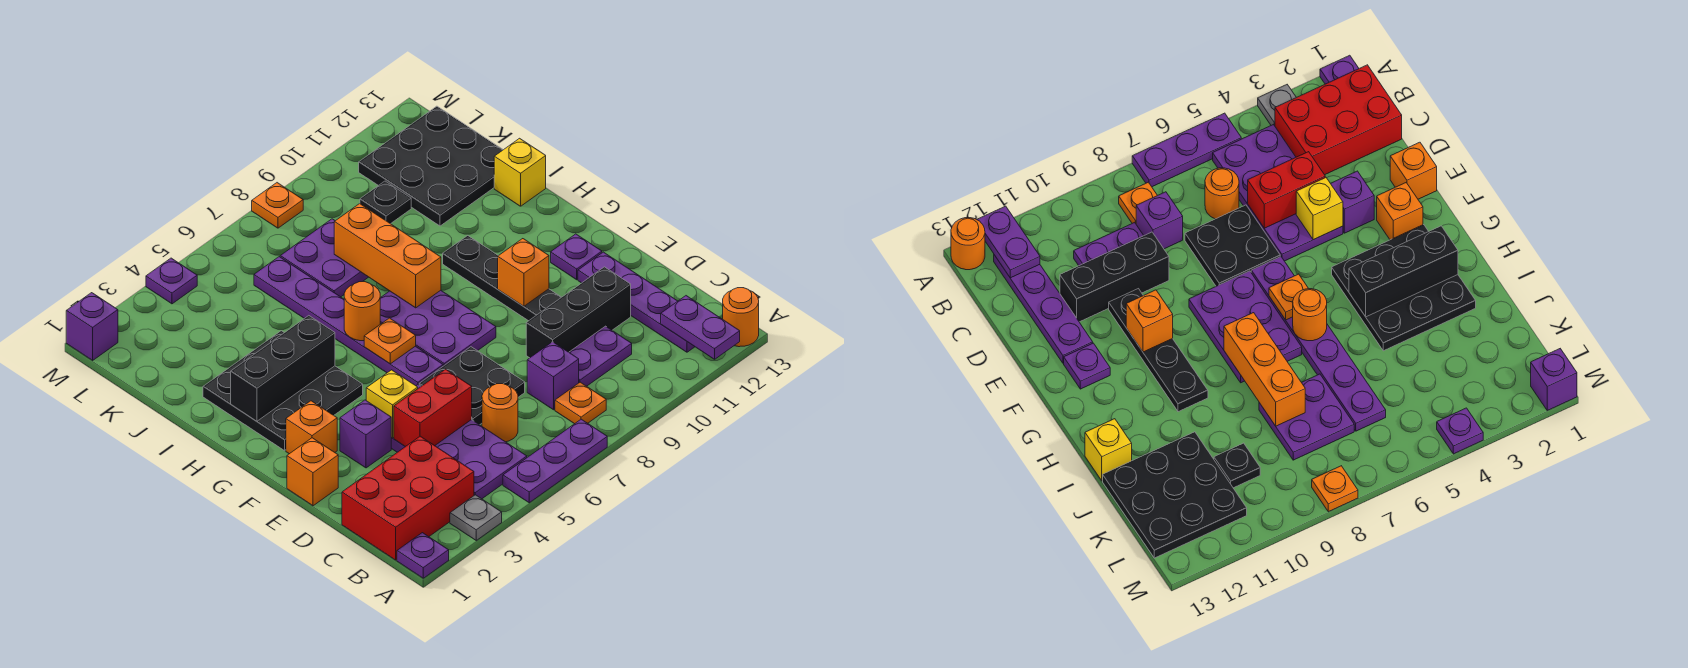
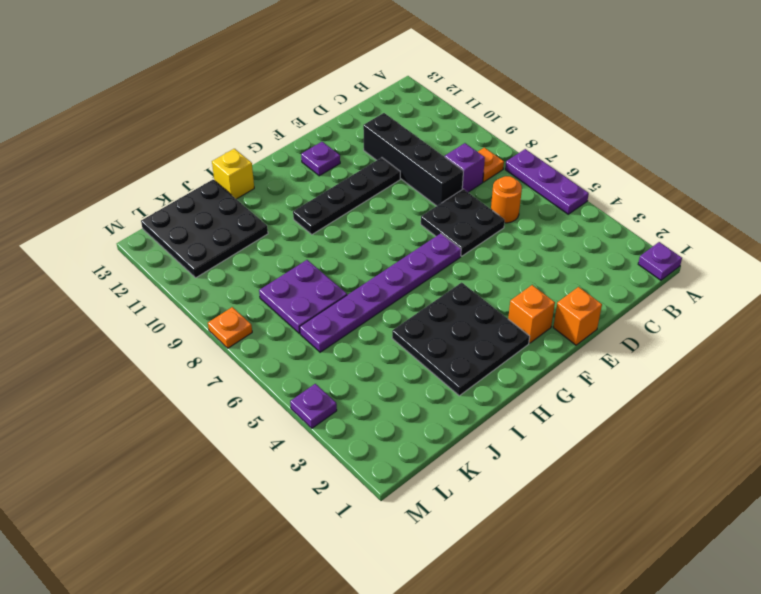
black 1x4 brick [363,113,463,206] -> black 1x3 brick [526,267,631,358]
none -> grey 1x1 plate [450,495,502,540]
none -> orange 1x1 round brick [723,288,759,347]
none -> red 2x3 brick [342,436,474,560]
none -> purple 2x4 plate [391,385,527,499]

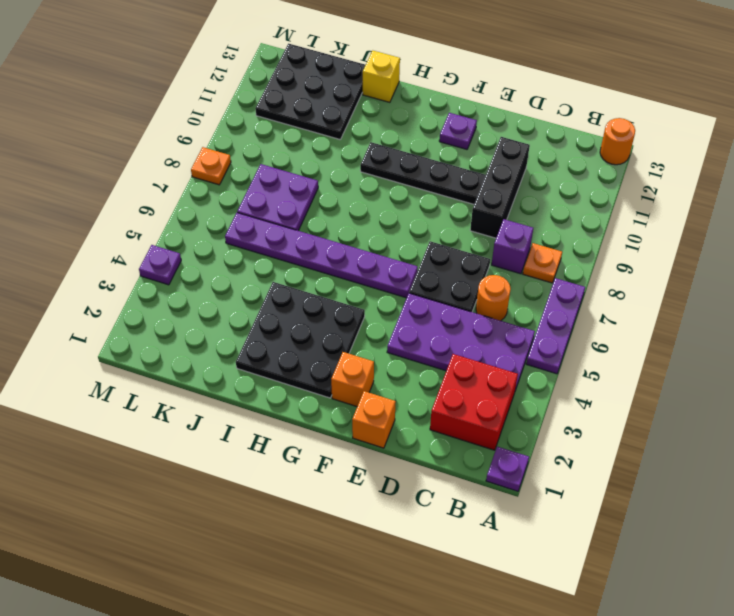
red 2x2 brick [430,354,518,450] -> red 2x3 brick [342,436,474,560]
none -> grey 1x1 plate [450,495,502,540]
none -> purple 1x4 plate [578,252,695,352]
none -> purple 1x2 plate [569,326,632,386]
none -> purple 1x1 brick [340,400,391,468]

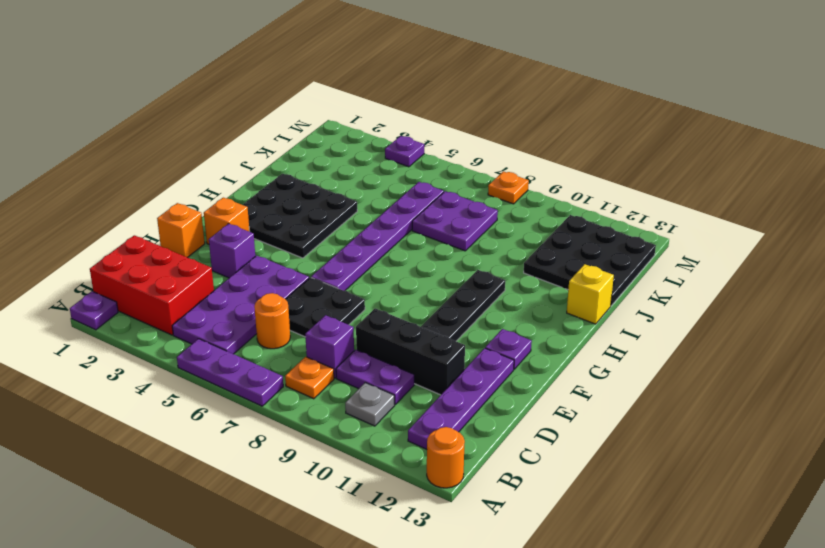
grey 1x1 plate [345,383,395,426] -> grey 1x1 plate moved to [450,495,502,540]
none -> purple 2x3 plate [380,290,496,366]
none -> black 1x1 plate [360,181,411,224]
none -> purple 1x1 brick [66,293,118,360]
none -> purple 1x2 plate [661,296,740,359]

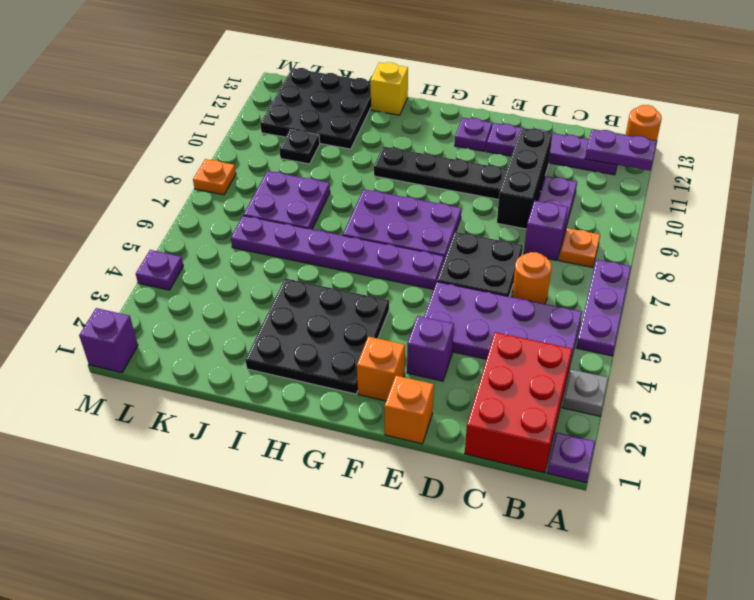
none -> red 1x2 brick [394,369,472,447]
none -> yellow 1x1 brick [366,370,418,438]
none -> orange 1x1 brick [498,239,549,306]
none -> orange 1x1 plate [364,318,416,364]

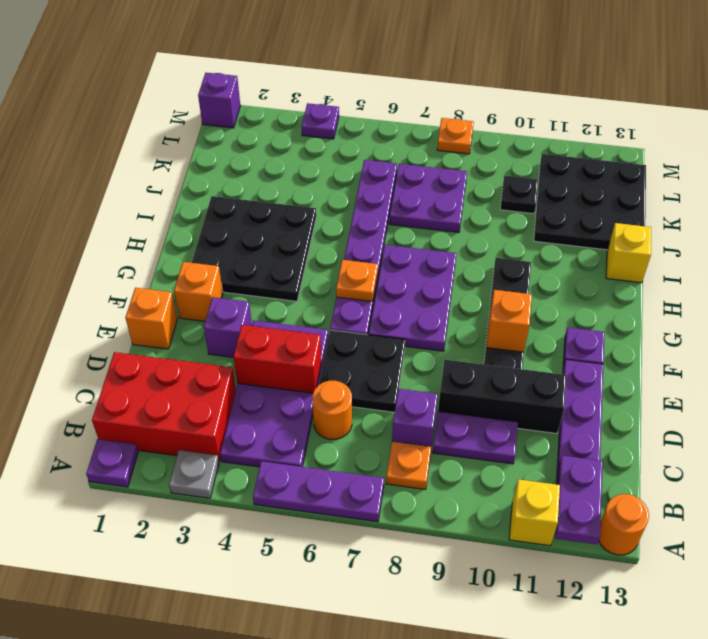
yellow 1x1 brick [509,479,560,546] -> yellow 1x1 brick moved to [366,370,418,438]
none -> black 1x3 brick [231,316,335,421]
none -> orange 1x1 round brick [344,282,380,341]
none -> orange 1x3 brick [334,204,441,308]

